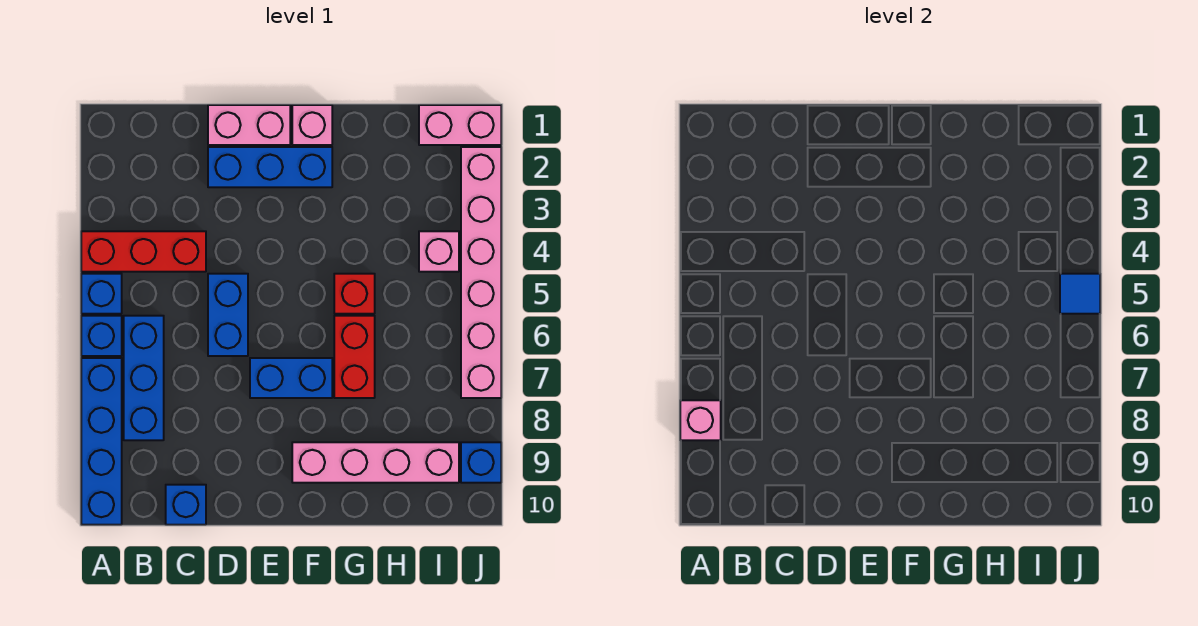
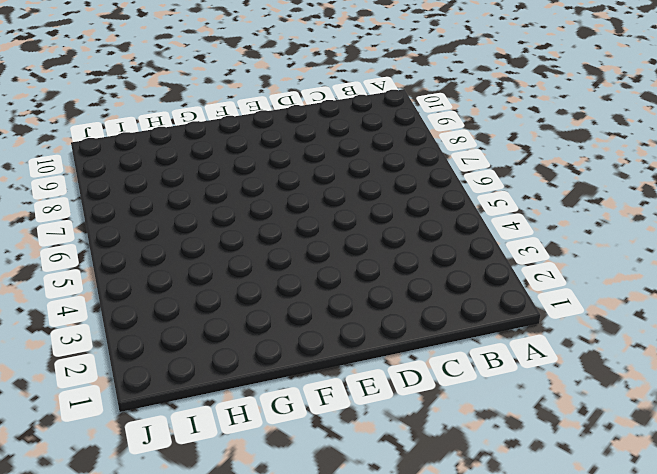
none -> red 1x3 brick [81,231,206,272]
none -> blue 1x1 brick [81,274,122,314]
none -> blue 1x1 brick [81,316,122,356]

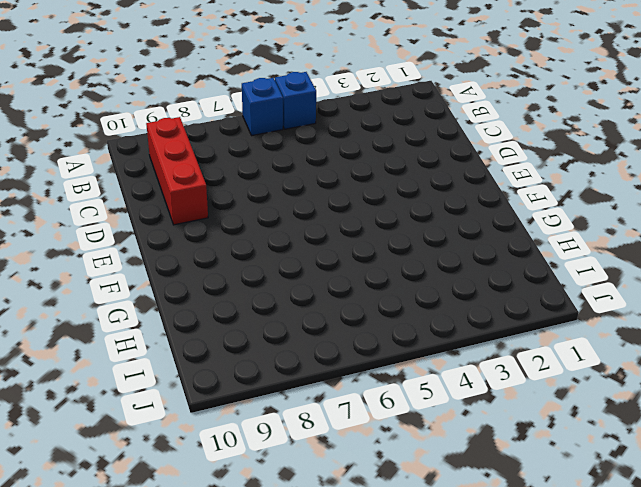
red 1x3 brick [146,117,208,225] -> red 1x3 brick moved to [81,231,206,272]
none -> blue 1x4 brick [81,358,122,525]
none -> blue 1x3 brick [124,316,164,440]
none -> blue 1x1 brick [166,485,206,525]

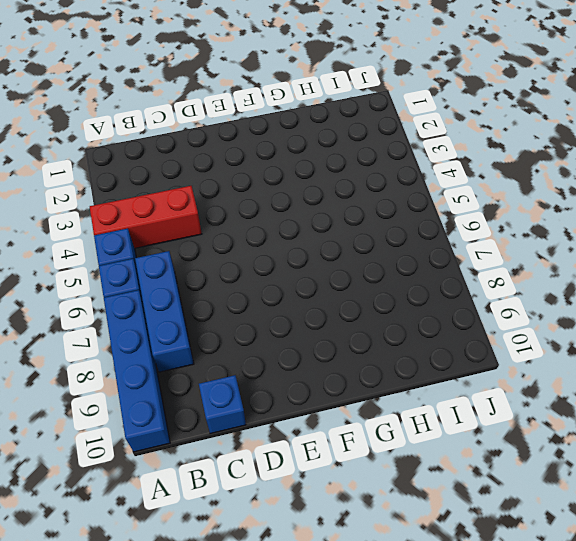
none -> pink 1x2 brick [208,105,290,145]
none -> blue 1x3 brick [208,147,332,187]
none -> blue 1x2 brick [208,274,248,356]

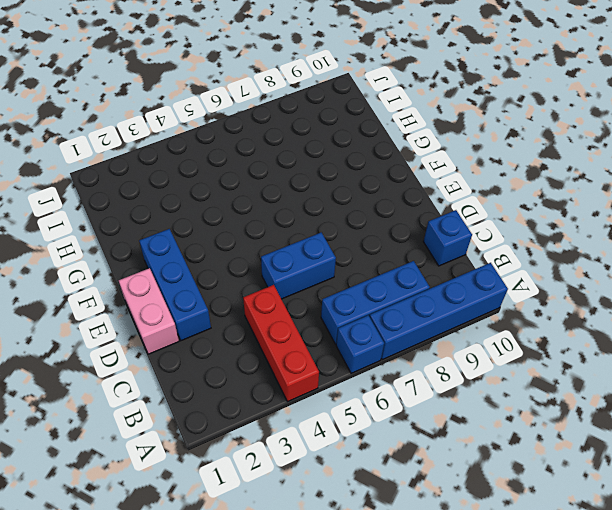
none -> blue 1x1 brick [81,274,122,314]
none -> blue 1x2 brick [250,358,332,398]
none -> pink 1x1 brick [292,105,332,145]

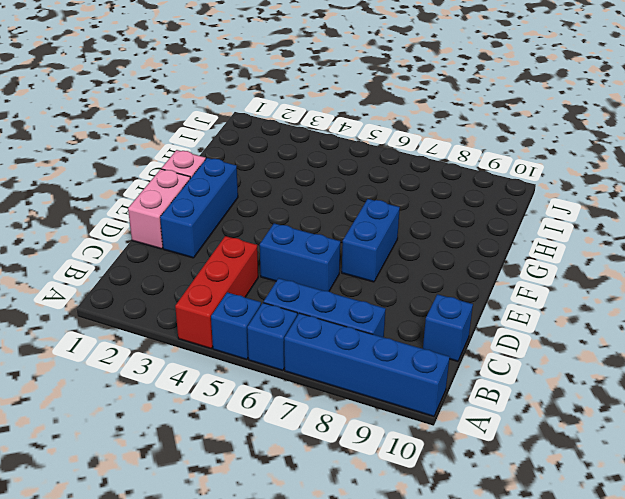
none -> pink 1x4 brick [292,442,459,483]
none -> red 1x1 brick [334,274,375,314]
none -> red 1x2 brick [334,316,375,398]

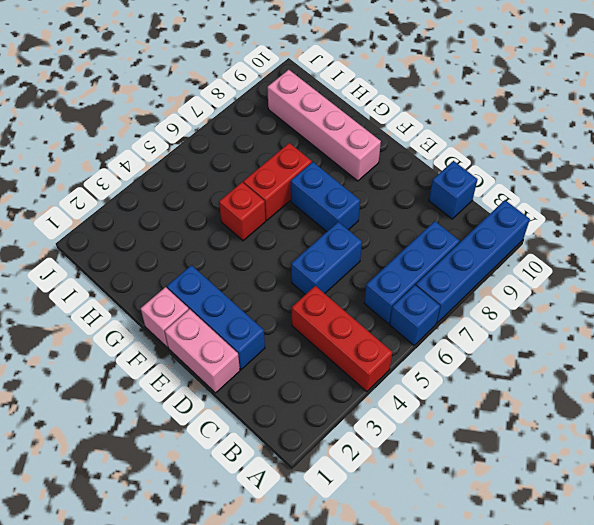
none -> blue 1x1 brick [81,274,122,314]
none -> pink 1x2 brick [419,105,501,145]
none -> pink 1x1 brick [419,231,459,272]

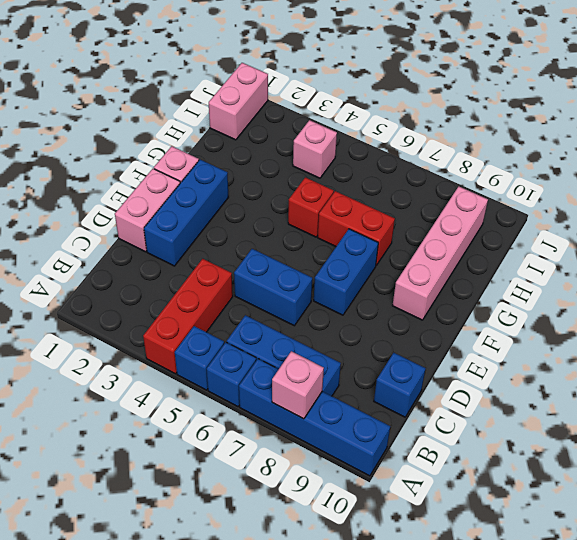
none -> pink 1x6 brick [461,147,501,398]
none -> blue 1x1 brick [461,442,501,483]
none -> blue 1x1 tile [1060,274,1100,314]

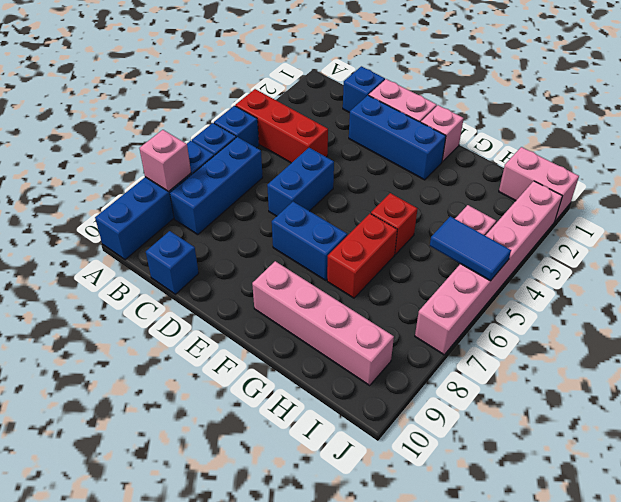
blue 1x1 brick [343,66,385,113] -> blue 1x1 brick moved to [461,442,501,483]
blue 1x2 tile [430,216,511,281] -> blue 1x1 tile [1060,274,1100,314]

